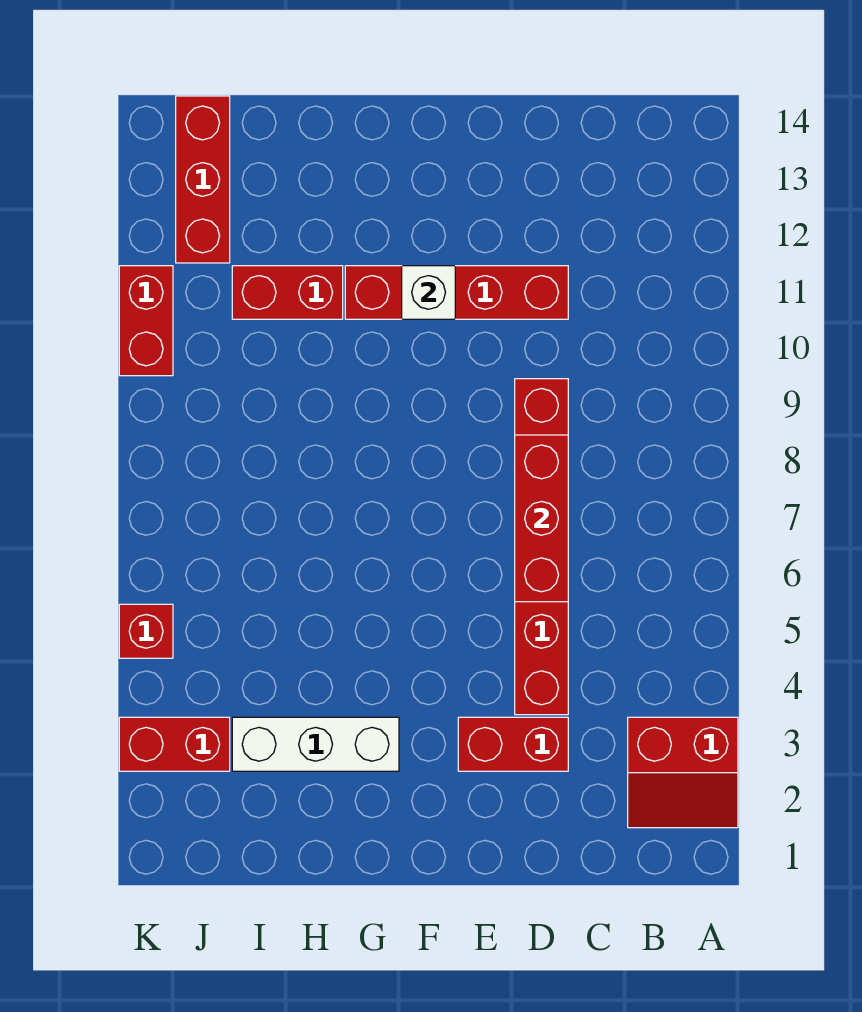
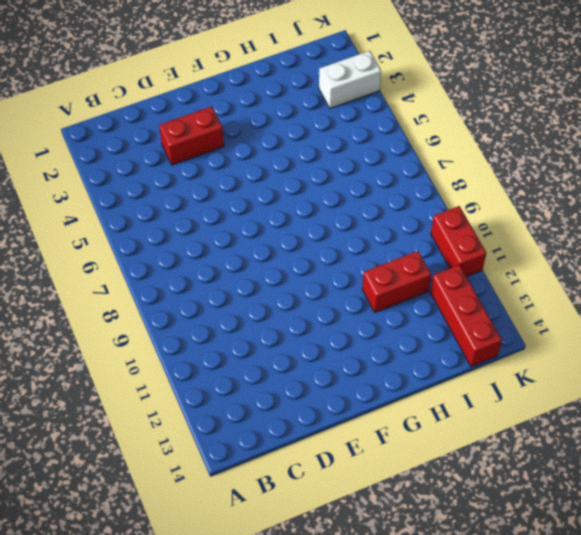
white 1x2 brick [319,51,381,108] -> red 1x2 brick [119,717,230,771]
none -> red 2x2 slope [628,717,738,828]
none -> red 1x6 brick [515,379,568,715]
none -> red 1x4 brick [345,266,568,319]

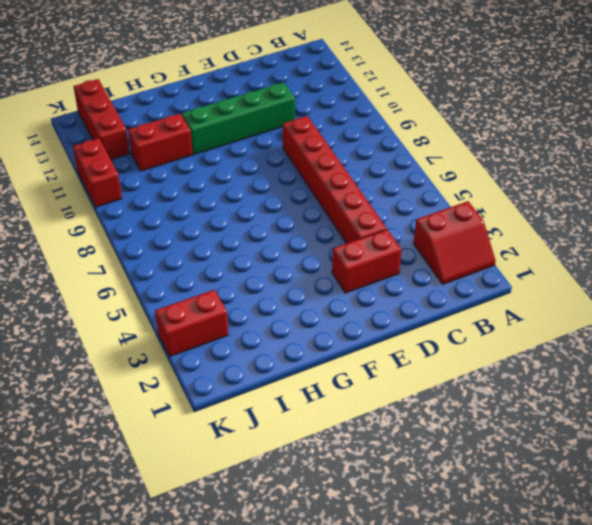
green 1x4 brick [182,82,295,154] -> red 1x4 brick [345,266,568,319]
none -> white 1x3 brick [232,717,399,771]
none -> red 1x1 brick [119,604,173,658]
none -> red 1x3 brick [515,435,568,602]

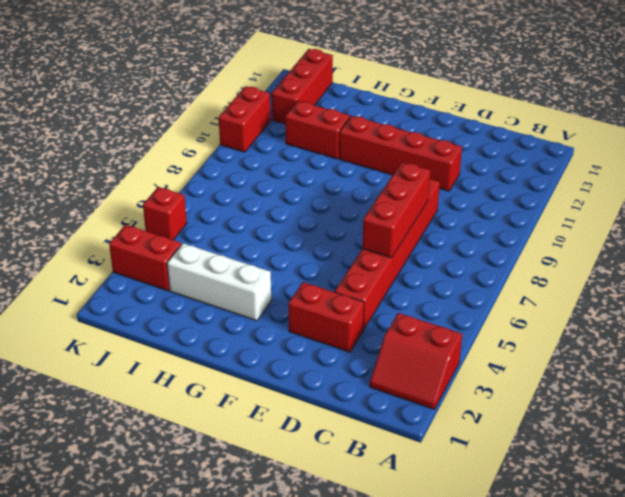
none -> white 1x1 brick [402,266,455,319]

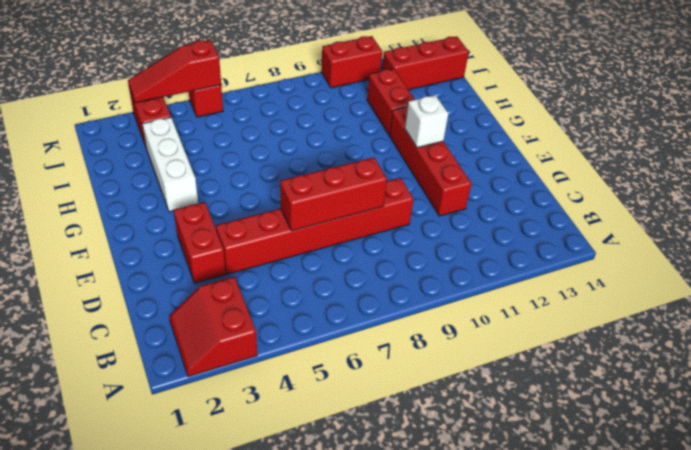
red 1x3 slope [128,40,221,103] -> none

